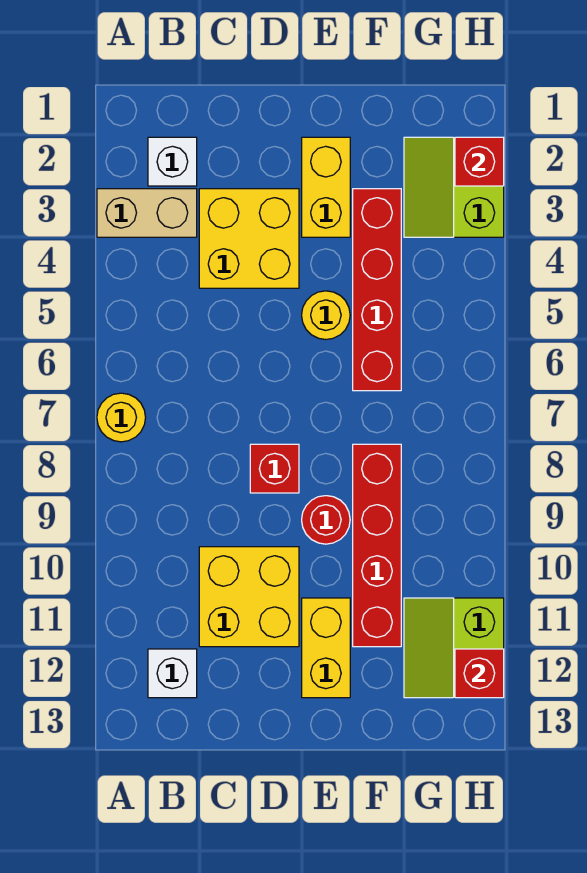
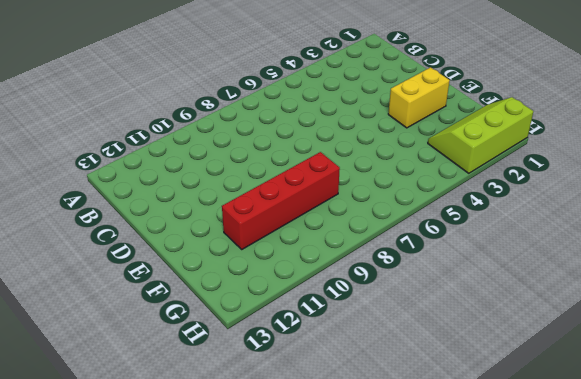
lime 2x3 slope [428,97,534,173] -> lime 2x2 slope [404,137,504,237]
none -> tan 1x2 brick [97,189,197,237]
none -> yellow 1x1 round brick [97,393,146,442]
none -> white 1x1 brick [148,137,197,186]

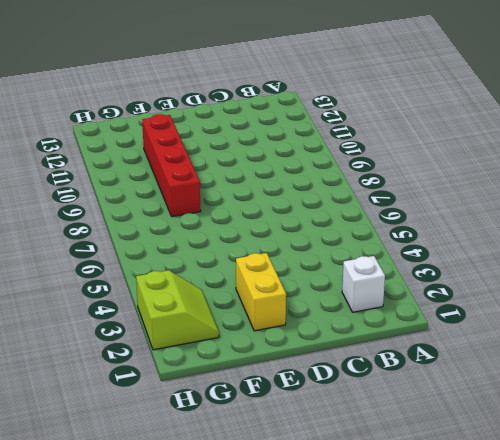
none -> tan 1x2 brick [97,189,197,237]
none -> yellow 1x1 round brick [97,393,146,442]
none -> white 1x1 brick [148,649,197,698]

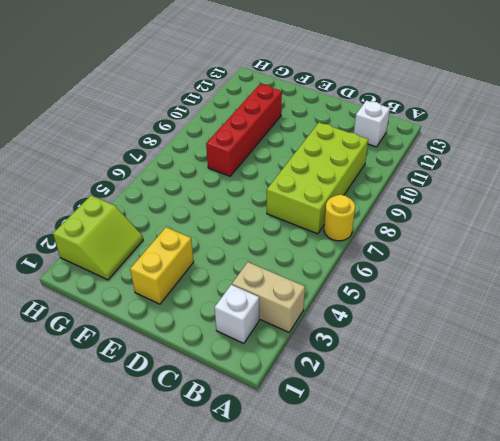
lime 2x4 brick [267,122,368,234] -> yellow 2x2 brick [199,547,299,647]
none -> yellow 2x2 brick [199,189,299,288]
none -> red 1x1 brick [250,444,299,493]
none -> yellow 1x1 round brick [302,291,350,340]

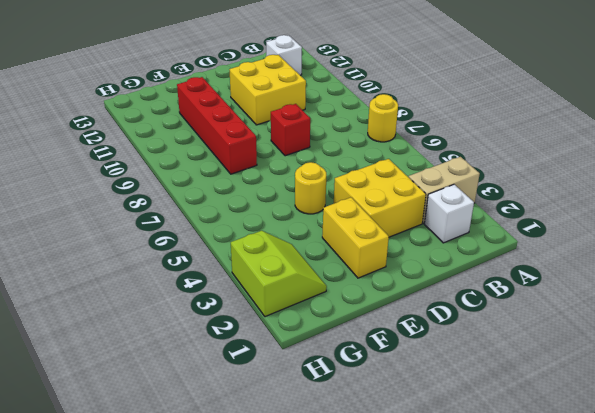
none -> red 1x1 round brick [302,496,350,544]
none -> yellow 1x2 brick [302,598,350,698]
none -> red 1x4 brick [353,189,401,391]

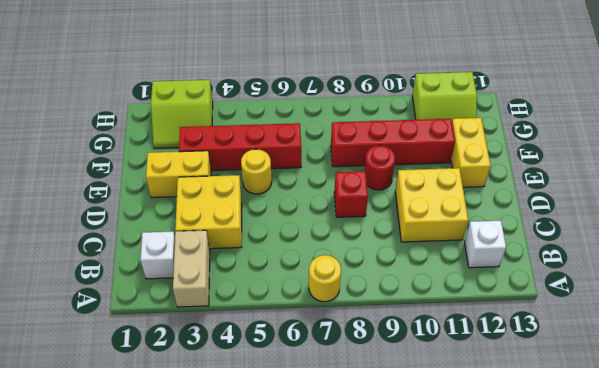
yellow 1x2 brick [451,118,491,187] -> yellow 1x2 brick turned to [302,598,350,698]
none -> red 1x1 brick [455,137,504,186]
none -> red 1x1 brick [455,649,504,698]

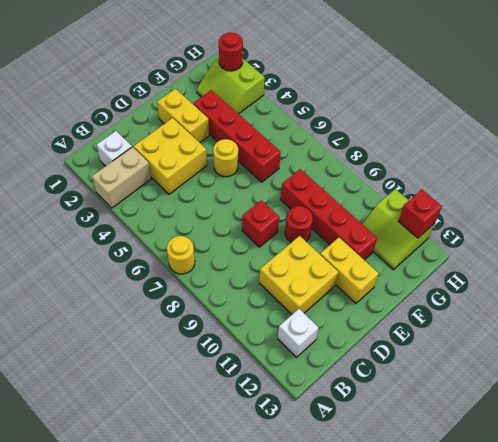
red 1x1 round brick [219,33,243,71] -> red 1x1 brick [455,137,504,186]

